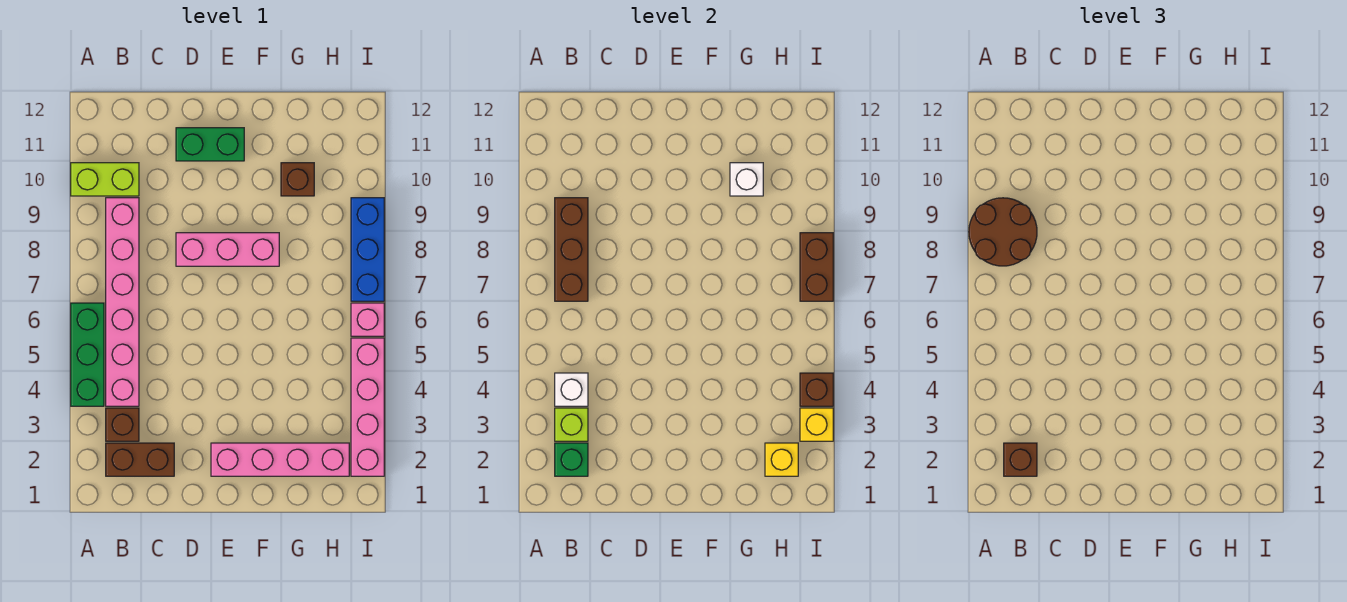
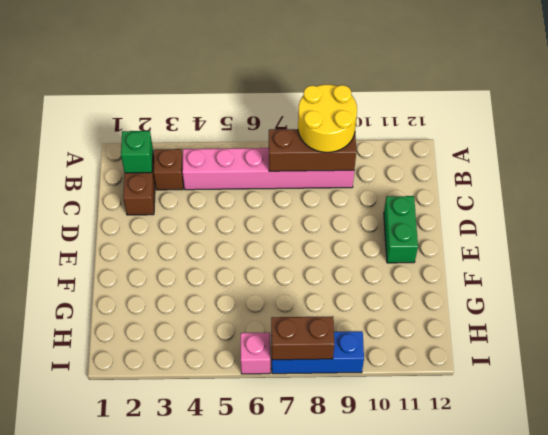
yellow 2x2 round brick [298,85,357,152] -> brown 2x2 round brick [969,198,1037,266]
none -> green 1x3 brick [71,303,104,406]
none -> lime 1x2 brick [71,163,139,196]
none -> pink 1x3 brick [176,233,279,266]

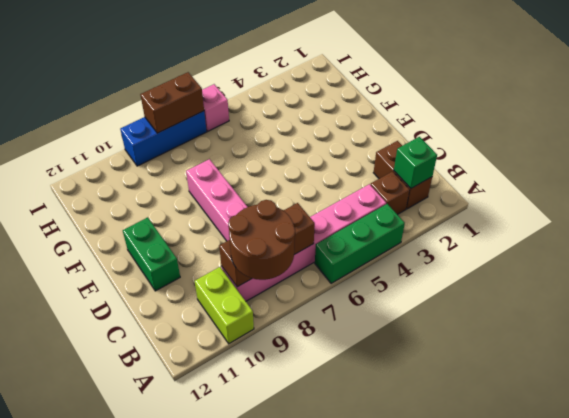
none -> pink 1x4 brick [211,443,349,476]
none -> brown 1x1 brick [281,163,314,196]
none -> pink 1x4 brick [351,338,384,476]

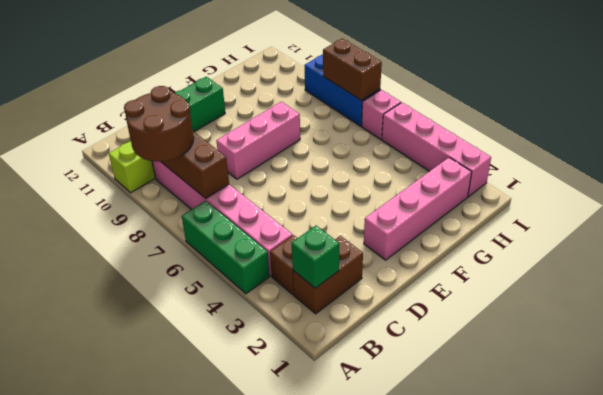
none -> brown 1x1 brick [281,163,314,196]
none -> lime 1x1 brick [555,408,588,441]
none -> white 1x1 brick [555,373,588,406]

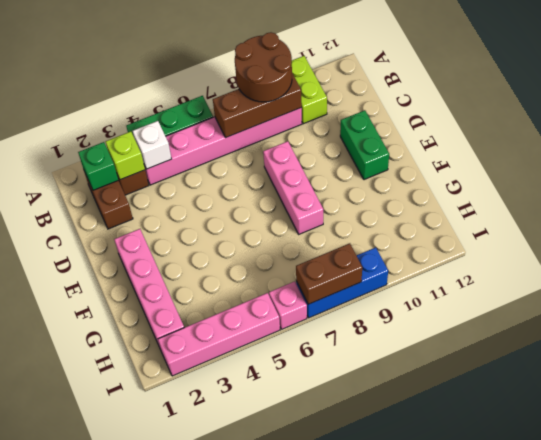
none -> brown 1x1 brick [281,163,314,196]
none -> white 1x1 brick [730,163,763,196]
none -> yellow 1x1 brick [765,443,798,476]

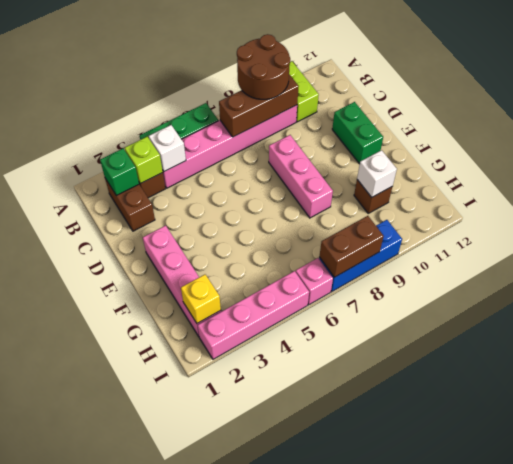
none -> yellow 1x1 brick [800,408,833,441]
none -> brown 1x1 brick [800,373,833,406]
none -> brown 1x1 brick [1004,443,1037,476]

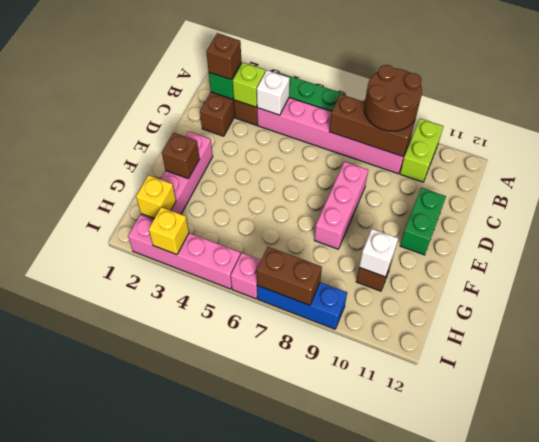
brown 1x1 brick [162,133,199,179] -> brown 1x1 brick moved to [800,373,833,406]

